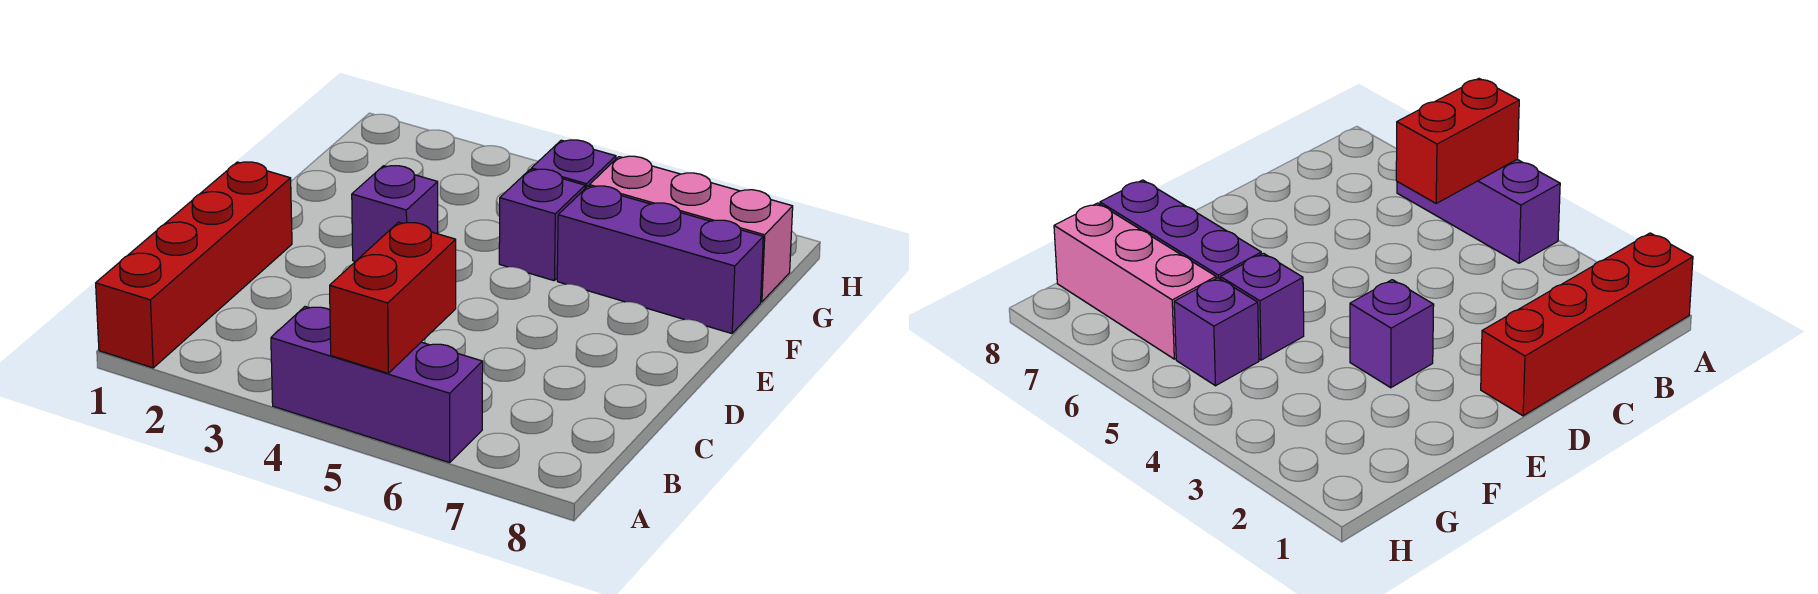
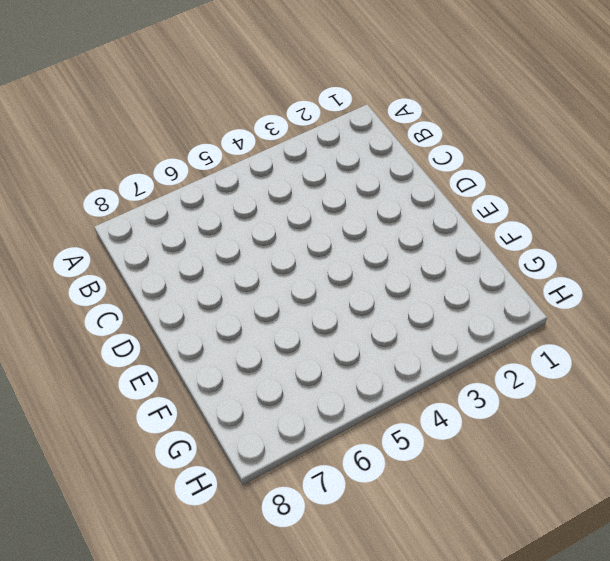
none -> red 1x4 brick [96,162,292,368]
none -> purple 1x3 brick [271,307,483,463]

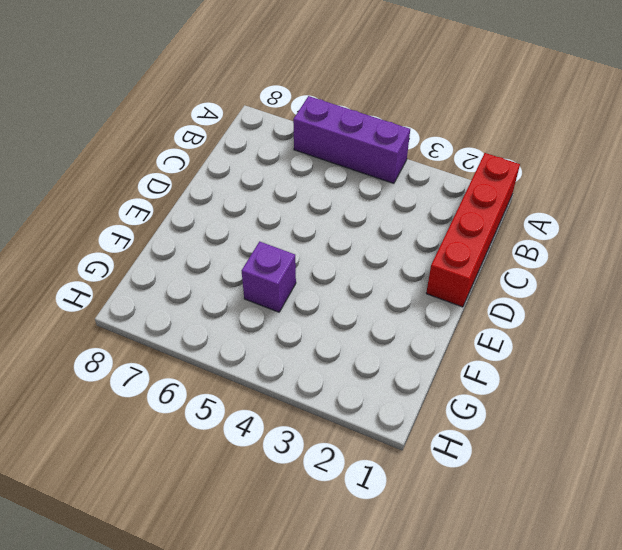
none -> purple 1x1 brick [352,166,438,261]
none -> purple 1x3 brick [557,186,763,334]

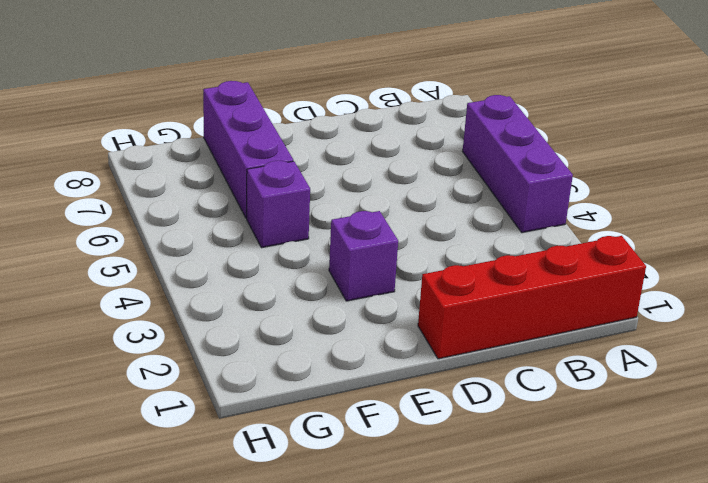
none -> purple 1x1 brick [531,140,616,188]
none -> pink 1x3 brick [589,156,793,302]

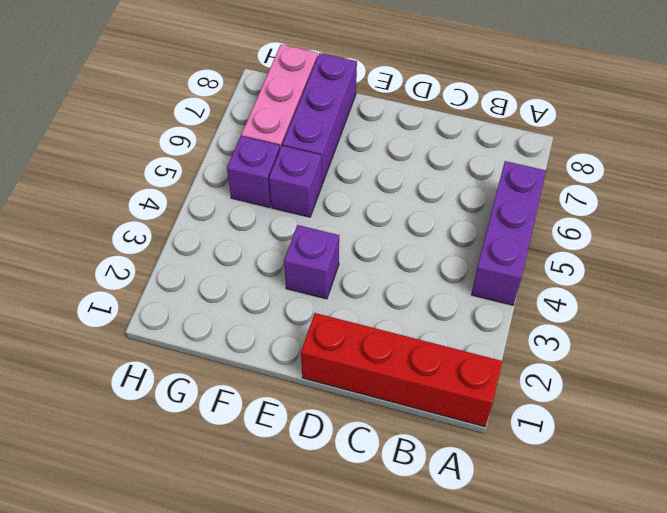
none -> red 1x2 brick [330,222,456,373]

